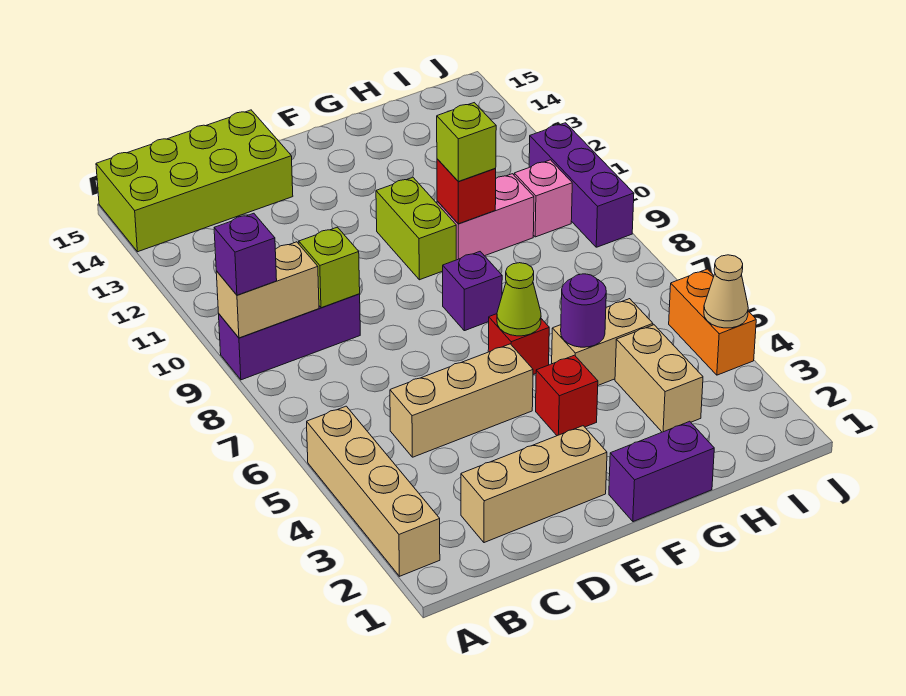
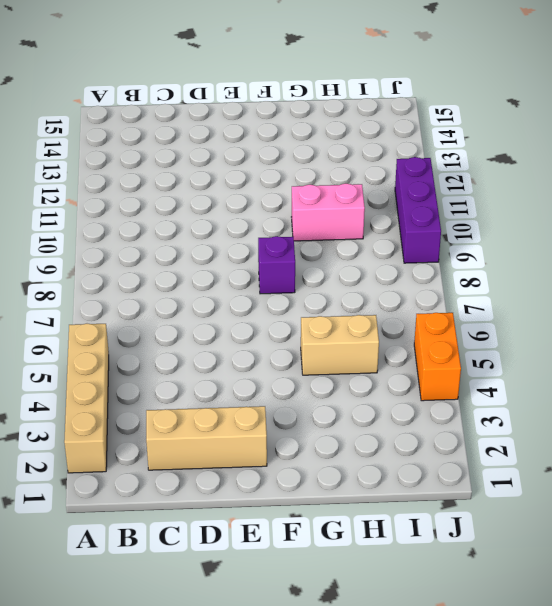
none -> purple 1x3 brick [219,294,360,380]
none -> lime 2x4 brick [96,110,293,252]
none -> tan 1x3 brick [390,344,533,457]

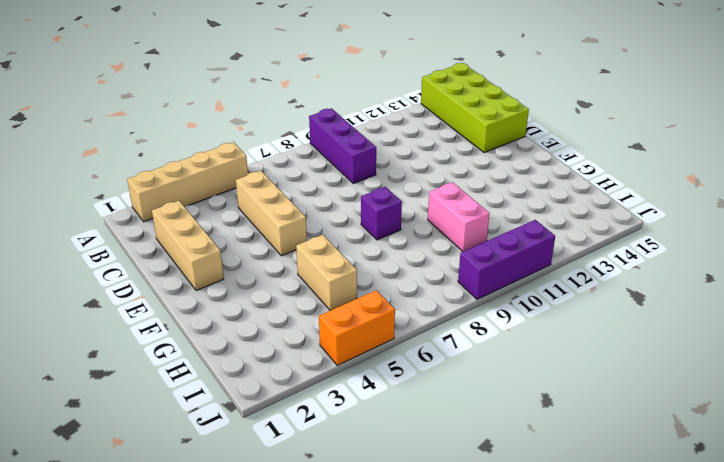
none -> purple 1x2 brick [609,421,714,522]
none -> red 1x1 brick [536,355,598,436]
none -> red 1x1 brick [488,314,549,375]

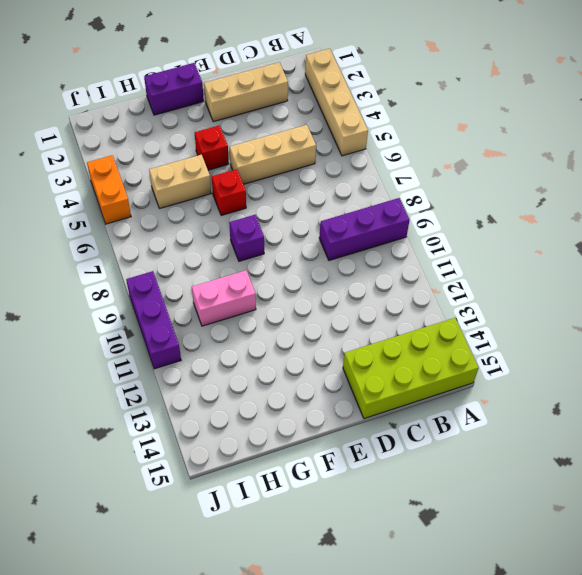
none -> lime 1x2 brick [376,177,456,280]
none -> tan 1x2 brick [615,325,703,432]
none -> pink 1x1 brick [514,160,572,237]

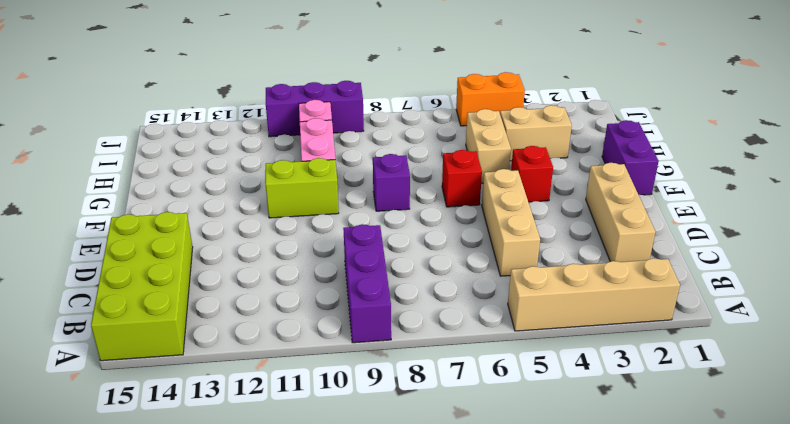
none -> tan 1x2 brick [216,242,319,338]
none -> lime 1x1 brick [299,227,360,308]
none -> lime 1x1 cone [497,263,541,336]

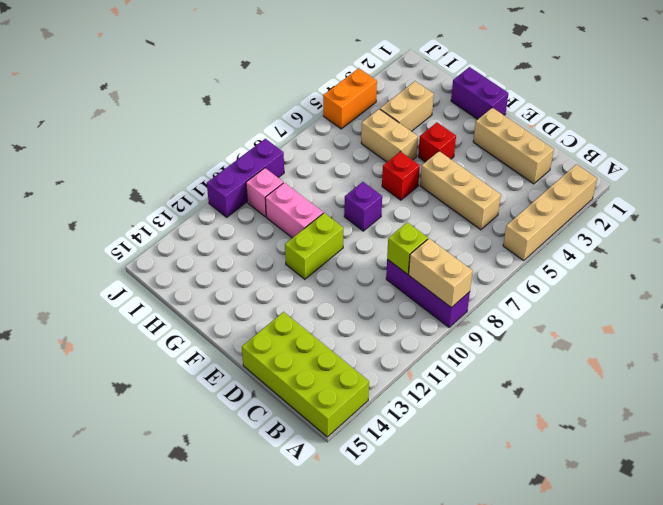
none -> lime 1x1 cone [497,263,541,336]
none -> purple 1x1 round brick [561,274,606,347]
none -> red 1x1 brick [437,159,496,224]

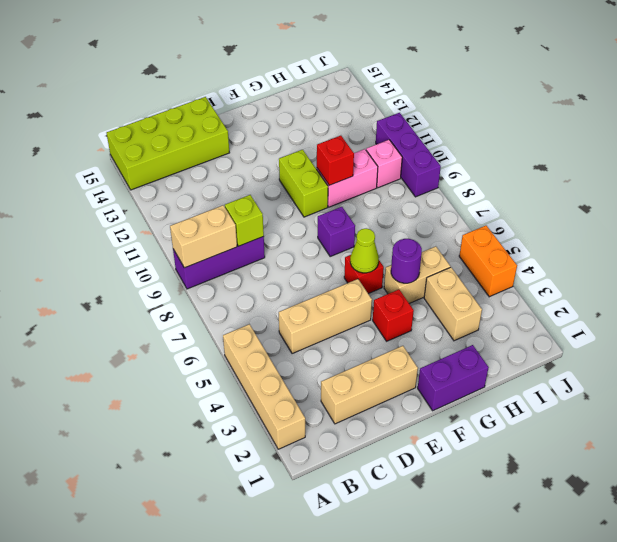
none -> tan 1x1 cone [704,255,748,328]
none -> purple 1x1 brick [214,213,277,295]
none -> lime 1x1 brick [437,103,496,181]

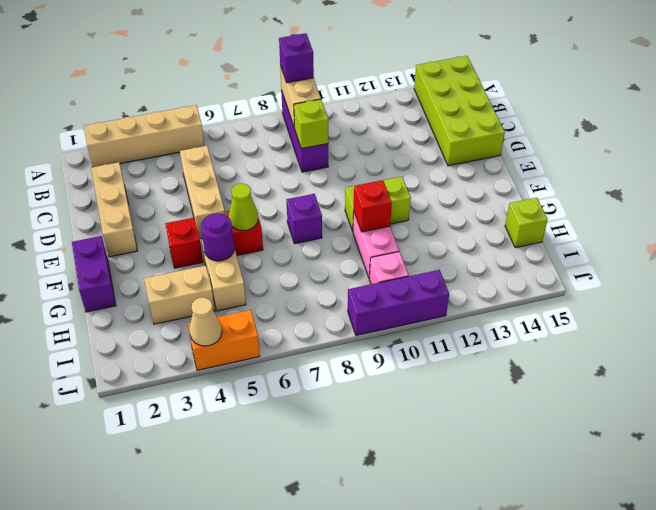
lime 1x1 brick [505,198,548,248] -> lime 1x1 brick moved to [437,103,496,181]

